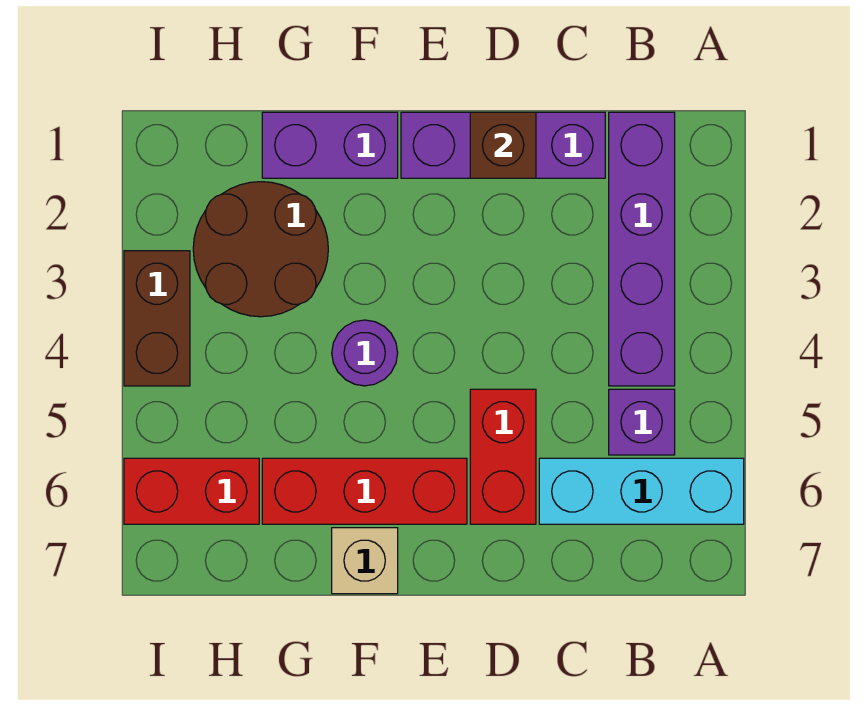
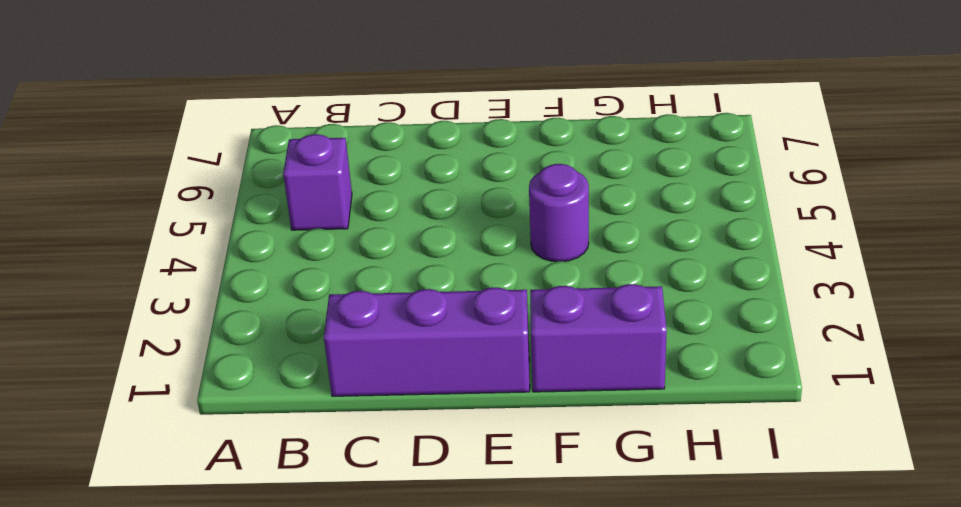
none -> cyan 1x3 brick [539,458,744,524]
none -> purple 1x4 brick [609,112,675,386]
none -> red 1x2 brick [470,389,536,524]

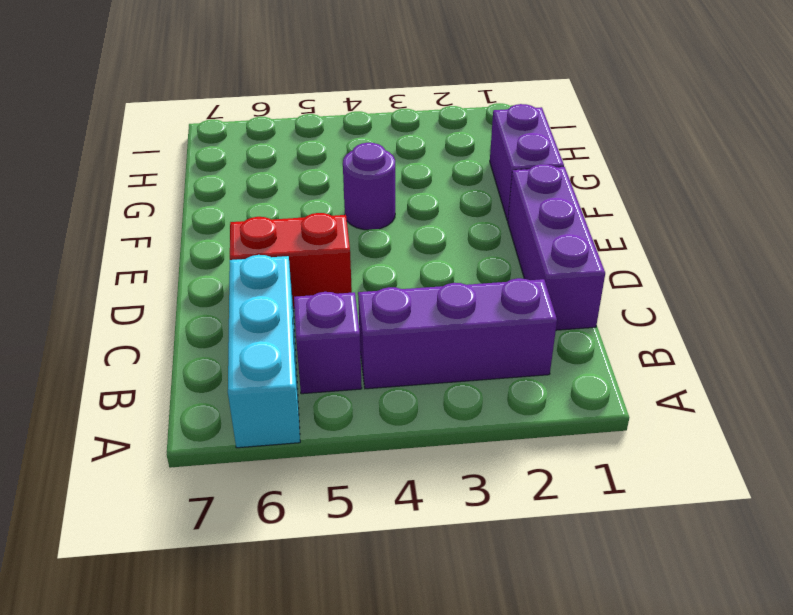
purple 1x3 brick [358,278,557,389] -> purple 1x4 brick [609,112,675,386]
none -> red 1x3 brick [262,458,467,524]
none -> tan 1x1 brick [332,528,398,594]
none -> brown 2x2 round brick [193,182,328,317]

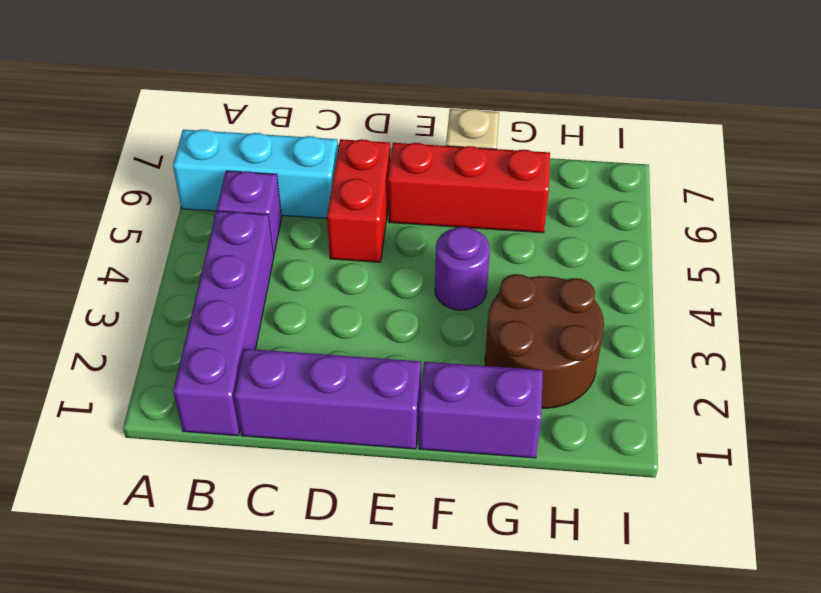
none -> red 1x2 brick [124,458,259,524]
none -> brown 1x2 brick [124,251,190,386]
none -> brown 1x1 brick [470,112,536,178]

